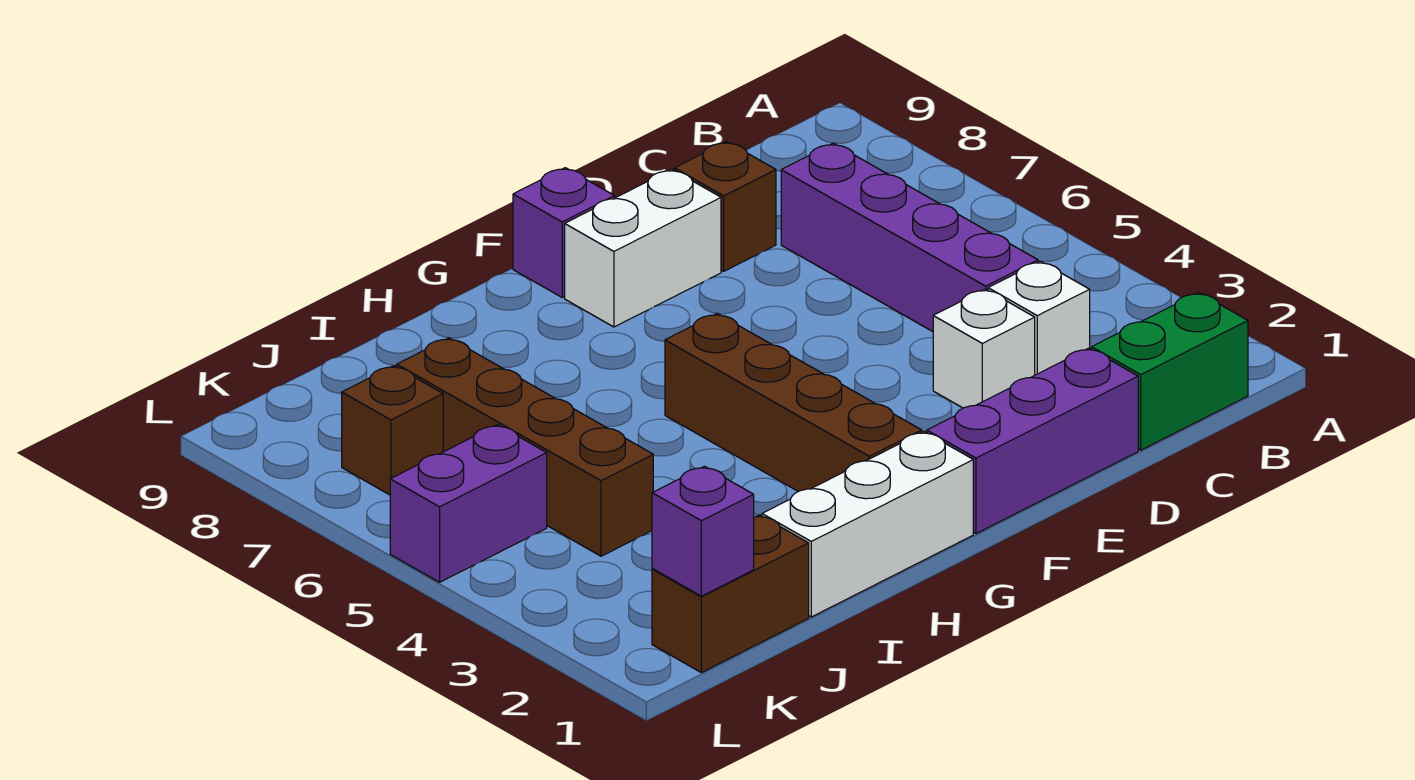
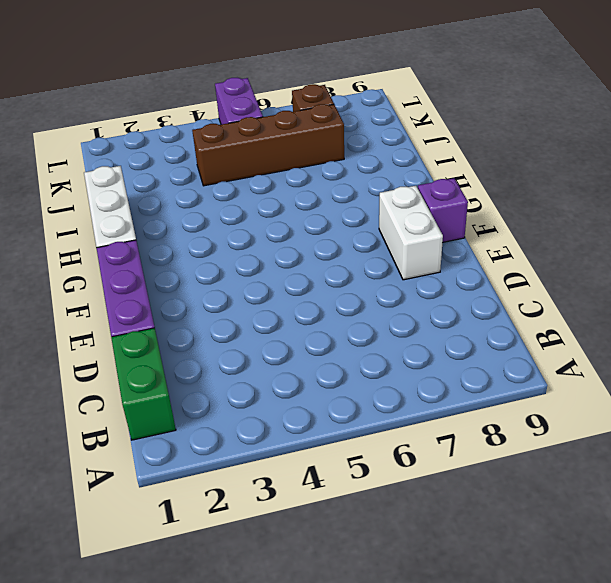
none -> white 1x1 brick [988,261,1090,375]
none -> purple 1x4 brick [781,143,1038,332]
none -> white 1x1 brick [933,289,1035,408]

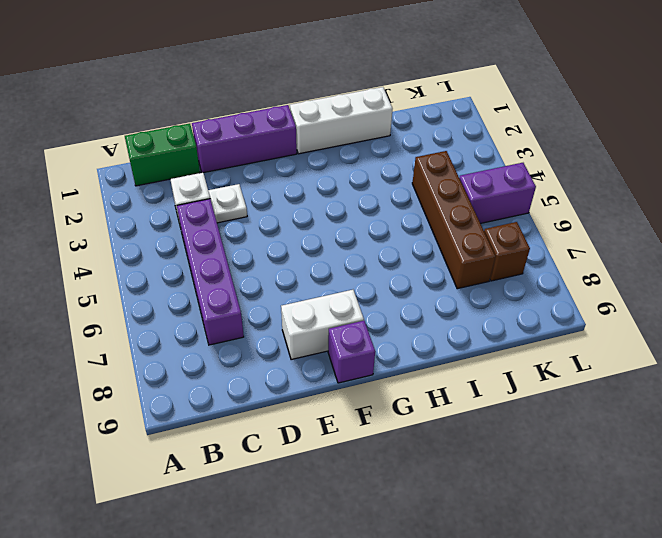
white 1x1 plate [208,184,247,223] -> white 1x1 brick [933,289,1035,408]
none -> brown 1x1 brick [675,142,776,271]
none -> brown 1x4 brick [665,313,922,492]
none -> brown 1x2 brick [652,515,809,673]

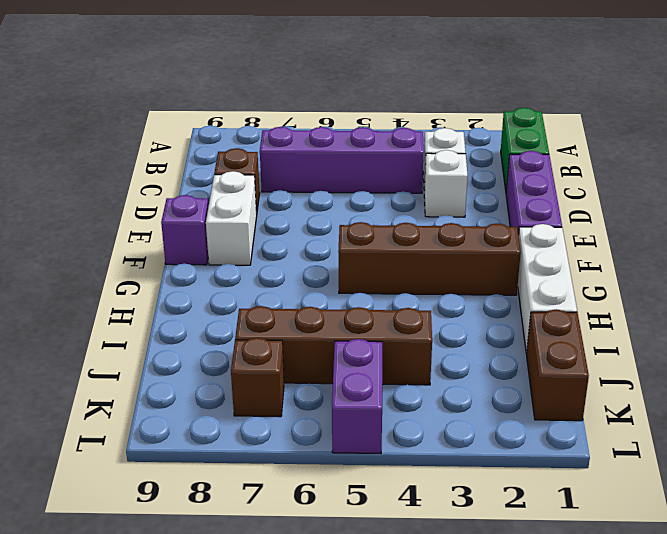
none -> purple 1x1 brick [652,466,754,596]

